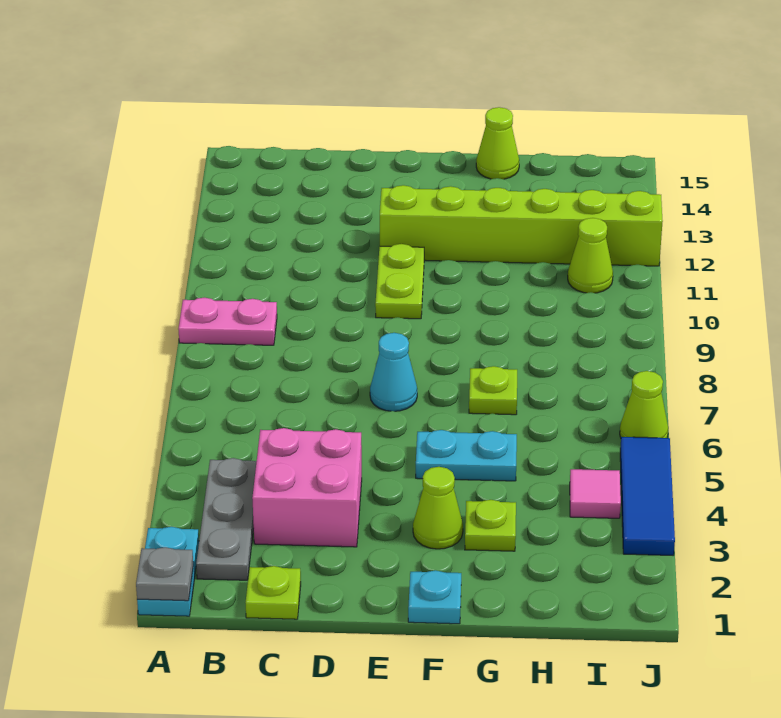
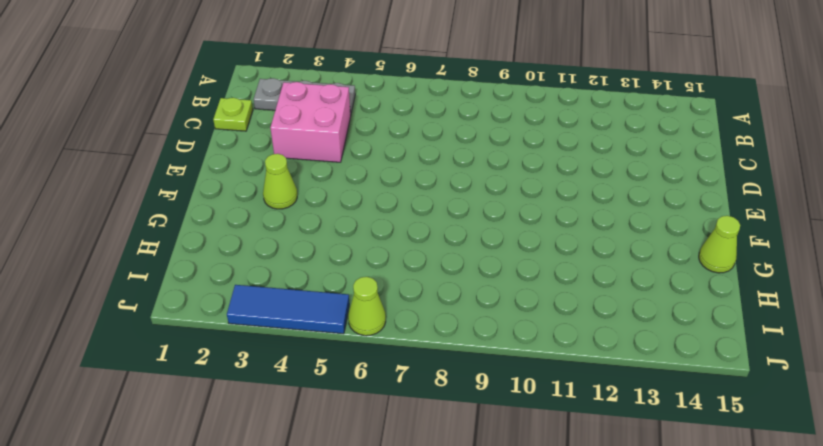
none -> cyan 1x2 plate [137,527,199,616]
none -> pink 1x2 plate [178,298,277,345]
none -> cyan 1x1 cone [370,333,417,411]

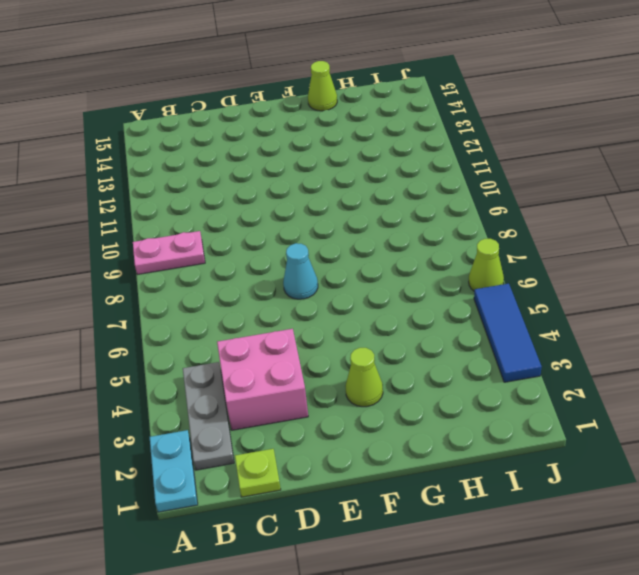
none -> lime 1x2 plate [375,244,424,319]
none -> lime 1x6 brick [380,185,663,266]
none -> cyan 1x1 plate [408,570,461,624]

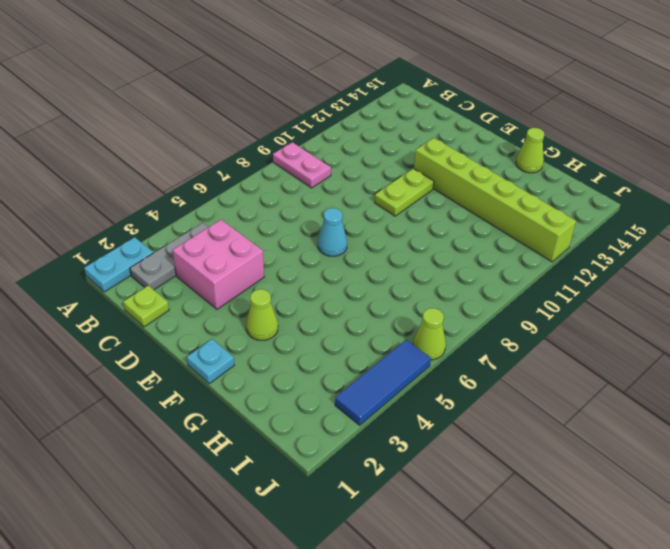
none -> cyan 1x2 plate [416,430,517,481]
none -> lime 1x1 plate [465,500,516,551]
none -> lime 1x1 plate [469,366,517,415]

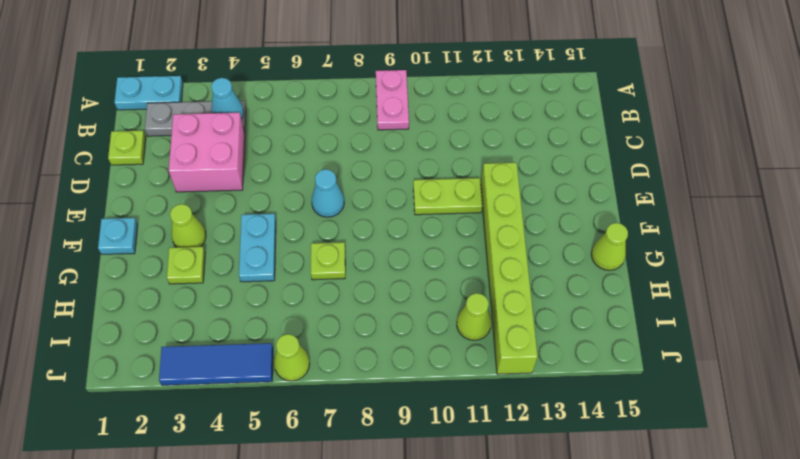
cyan 1x1 cone [211,78,244,119] -> none
none -> pink 1x1 tile [570,469,621,518]
none -> grey 1x1 plate [136,547,193,601]

